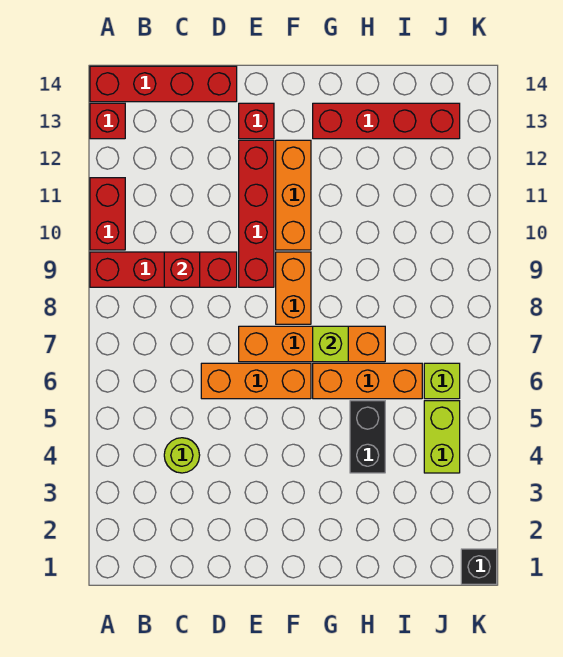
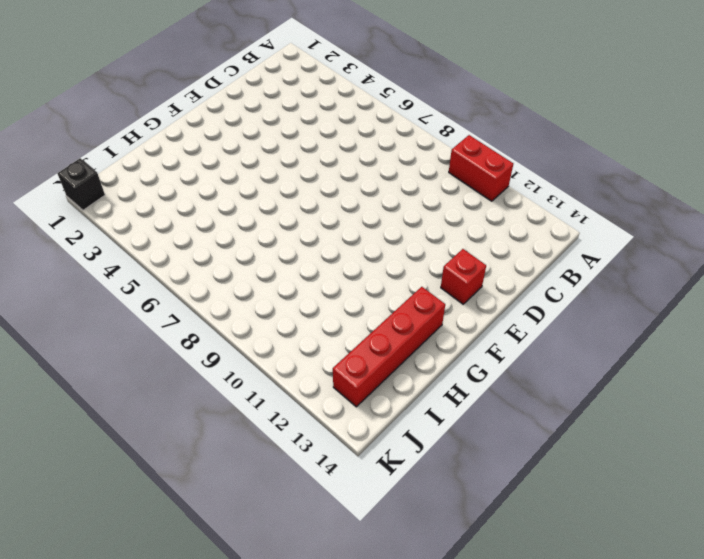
none -> red 1x4 brick [90,252,237,287]
none -> red 1x1 brick [90,103,125,139]
none -> red 1x4 brick [90,66,237,102]

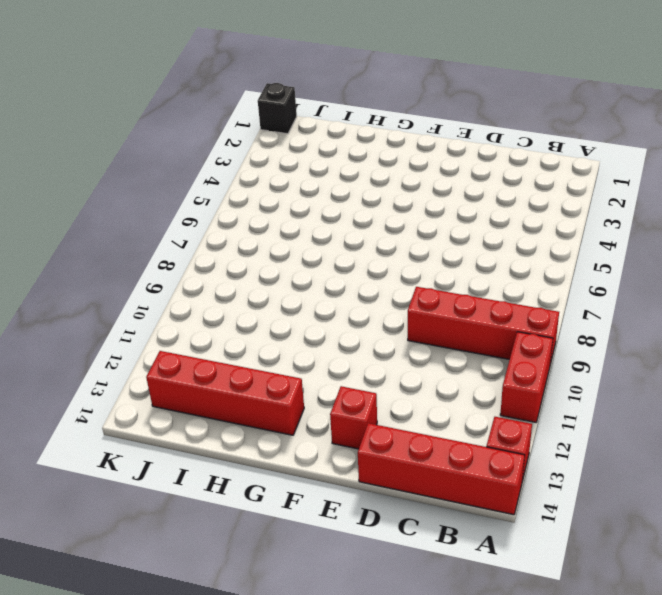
none -> lime 1x1 round brick [164,438,200,473]
none -> orange 1x3 brick [201,363,311,399]
none -> orange 1x4 brick [239,326,385,362]

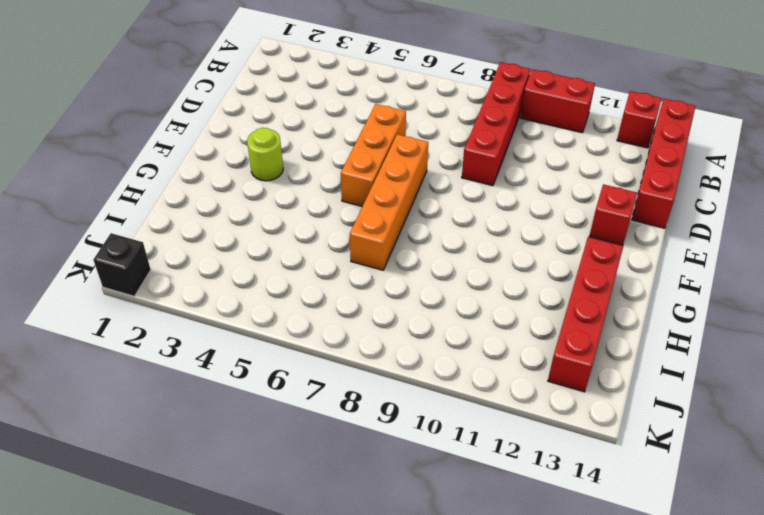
lime 1x1 round brick [247,128,283,181] -> lime 1x1 round brick moved to [164,438,200,473]
none -> red 1x4 brick [239,140,274,287]
none -> orange 1x2 brick [276,252,311,324]
none -> orange 1x3 brick [276,140,311,250]

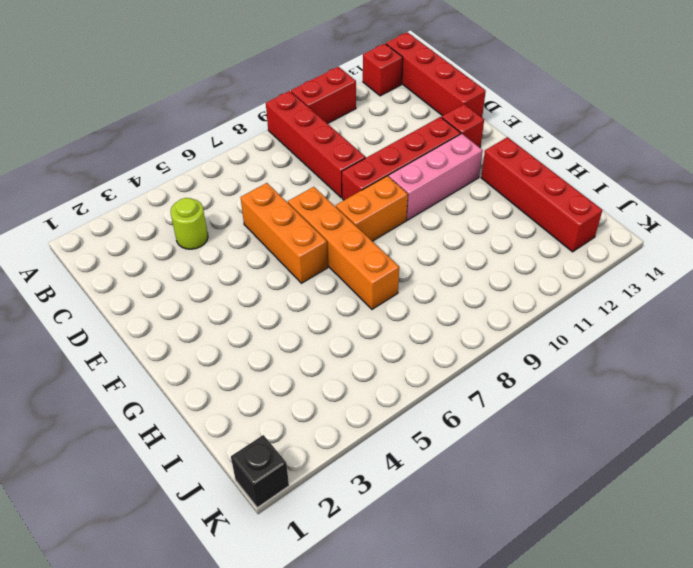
pink 1x3 brick [389,134,483,220] -> orange 1x3 brick [276,140,311,250]
none -> orange 1x3 brick [313,363,422,399]
none -> black 1x2 brick [350,401,385,473]
none -> lime 1x2 brick [424,401,460,473]

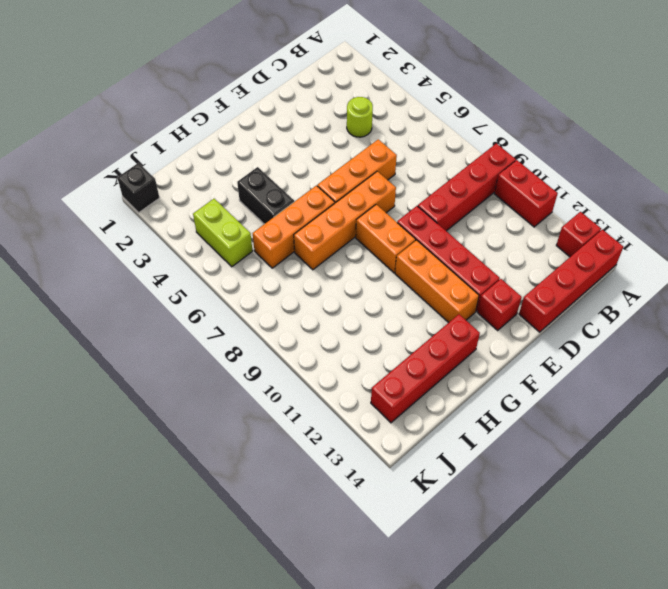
none -> lime 1x1 brick [424,363,460,399]
none -> red 1x1 brick [164,252,200,287]
none -> lime 1x1 brick [313,326,348,362]

